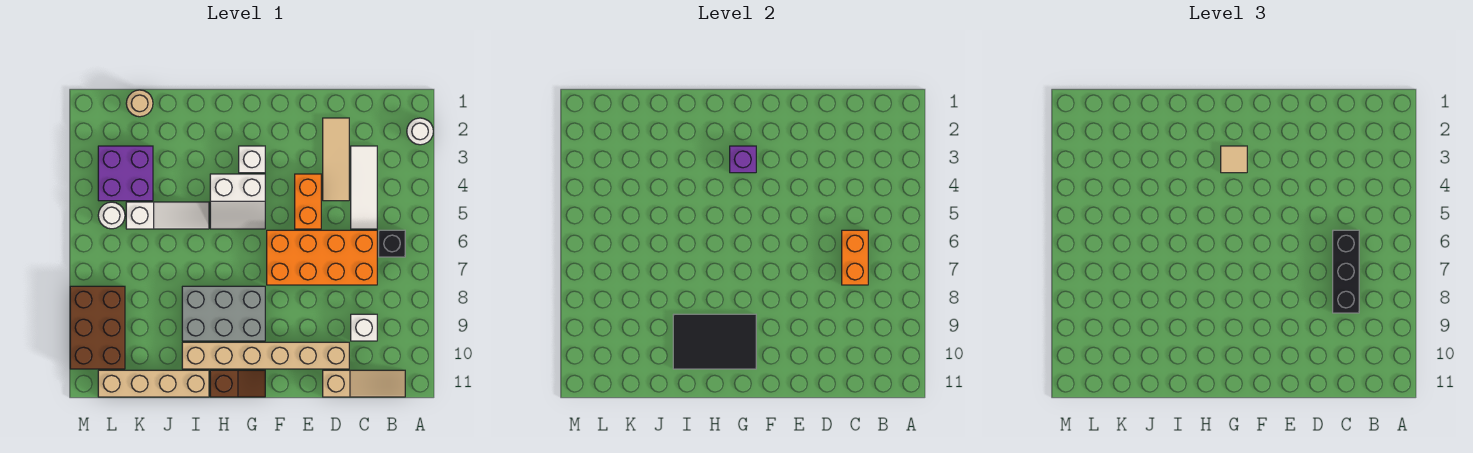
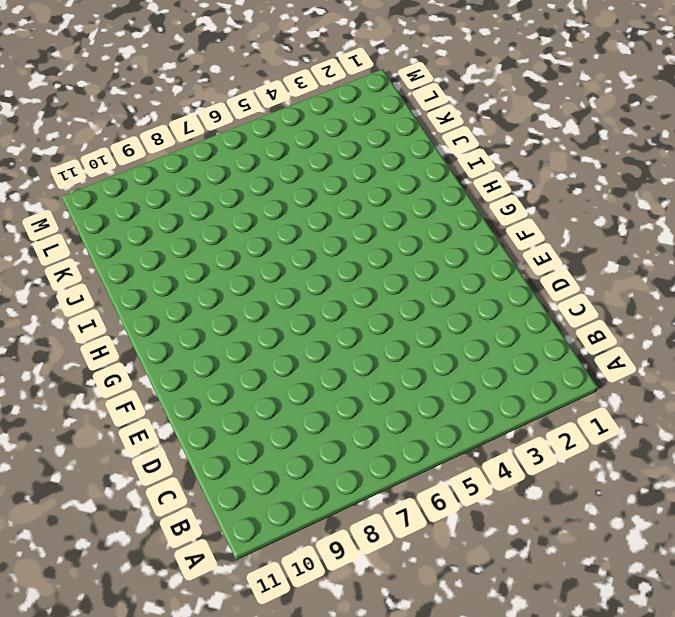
none -> white 1x1 round brick [407,118,433,145]
none -> black 1x1 brick [379,230,405,257]
none -> tan 1x3 slope [323,370,405,397]

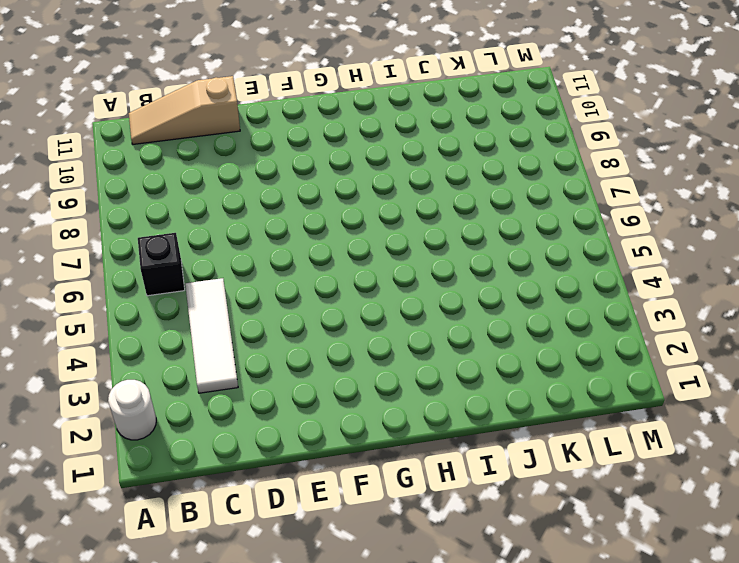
none -> orange 2x4 brick [267,230,377,285]
none -> white 1x1 brick [351,314,377,341]
none -> tan 1x3 tile [323,118,349,201]

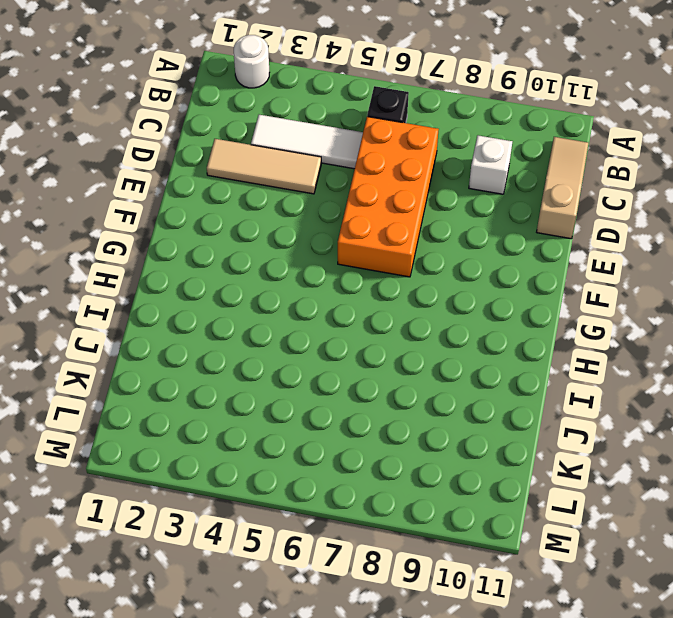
none -> tan 1x6 brick [182,342,349,369]
none -> orange 1x2 brick [295,174,321,229]
none -> white 1x1 brick [239,146,265,173]

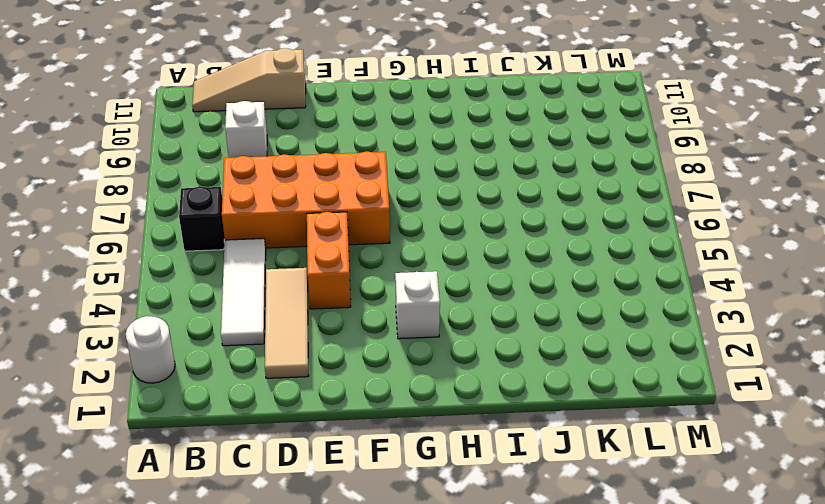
none -> tan 1x6 brick [182,342,349,369]
none -> white 2x2 slope [210,174,265,229]
none -> grey 2x3 brick [182,286,265,341]

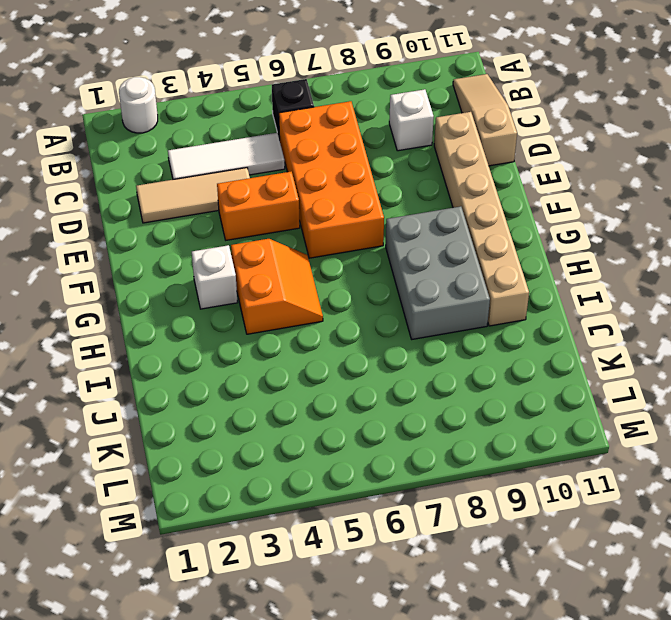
orange 2x2 slope [231,239,323,334] -> white 2x2 slope [210,174,265,229]
none -> brown 1x2 slope [210,370,265,397]
none -> white 1x3 slope [126,202,209,229]
none -> tan 1x4 brick [98,370,209,397]

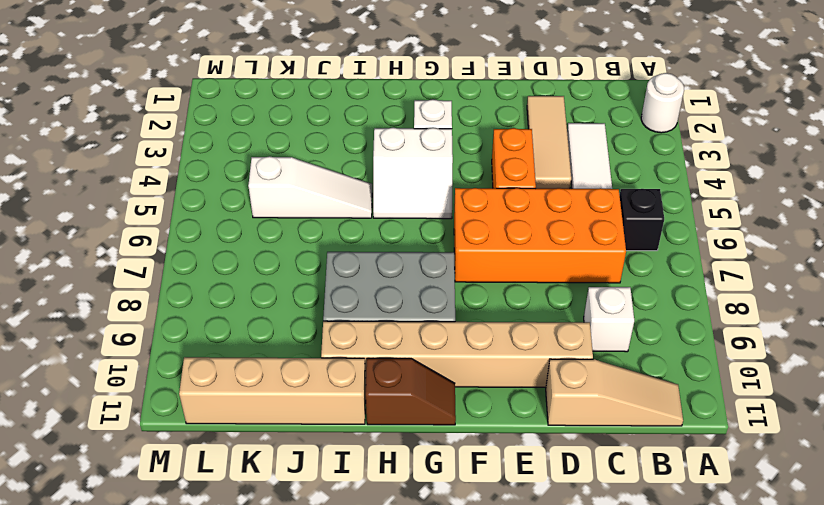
none -> tan 1x1 round brick [126,90,153,117]
none -> purple 2x2 brick [98,146,153,201]
none -> white 1x1 round brick [98,202,125,229]

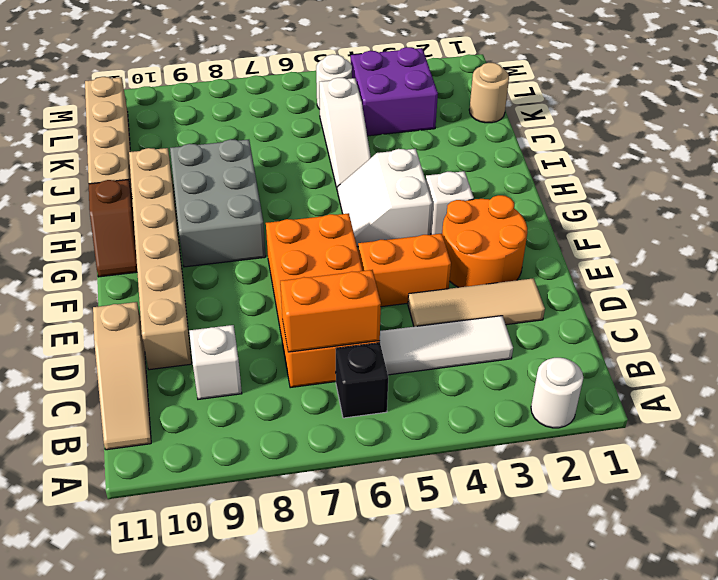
orange 2x2 round brick [442,195,527,287] -> none
none -> brown 2x3 brick [70,286,125,369]
none -> purple 1x1 brick [730,146,756,173]
none -> black 2x3 tile [673,314,756,369]

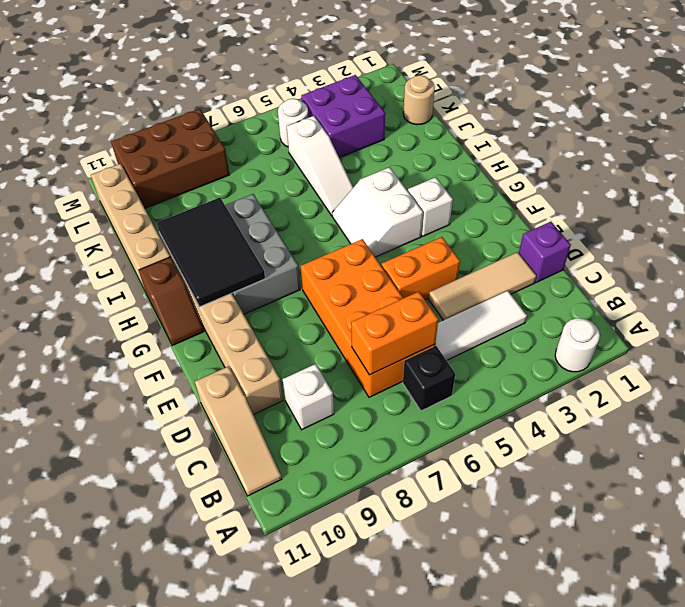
purple 1x1 brick [519,222,571,282] -> purple 1x1 brick moved to [730,146,756,173]
none -> black 1x3 brick [1333,230,1359,313]
none -> tan 1x1 tile [1221,146,1247,173]

